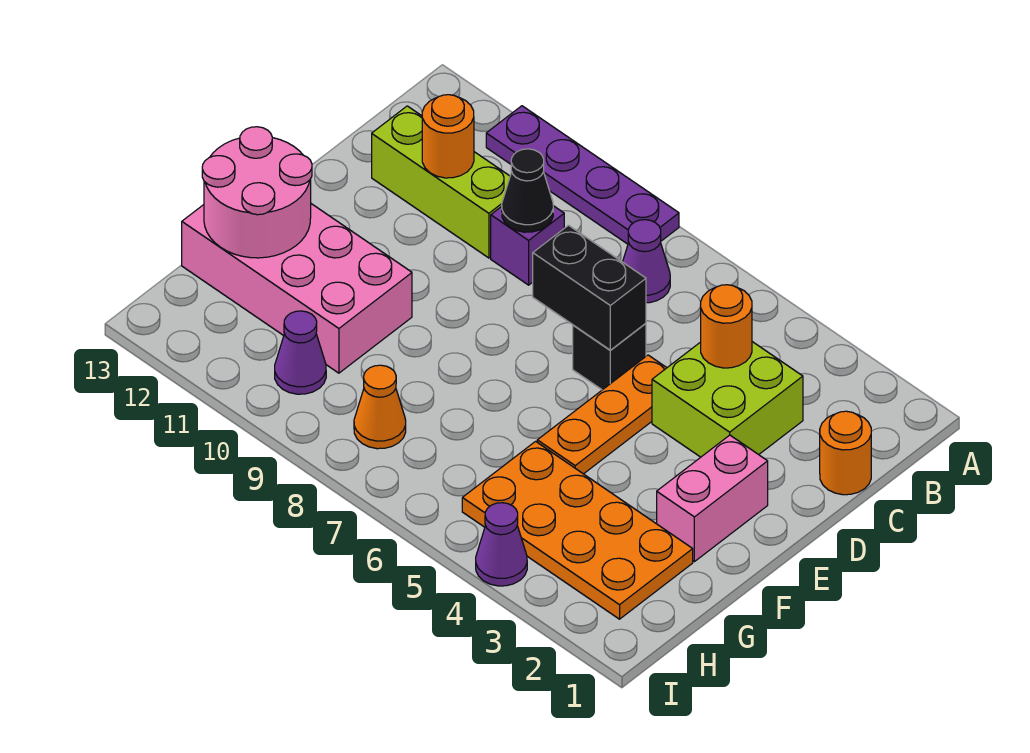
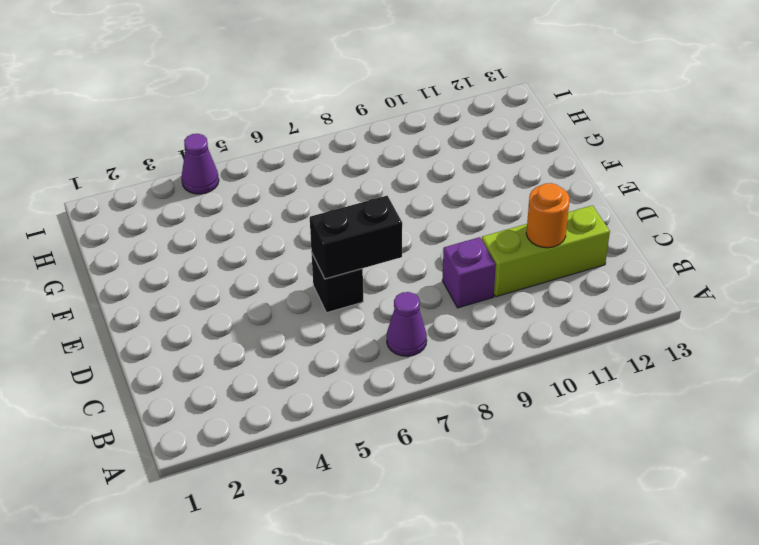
none -> purple 1x4 plate [486,106,679,244]
none -> orange 1x1 round brick [820,411,871,495]
none -> lime 2x2 brick [652,342,803,457]

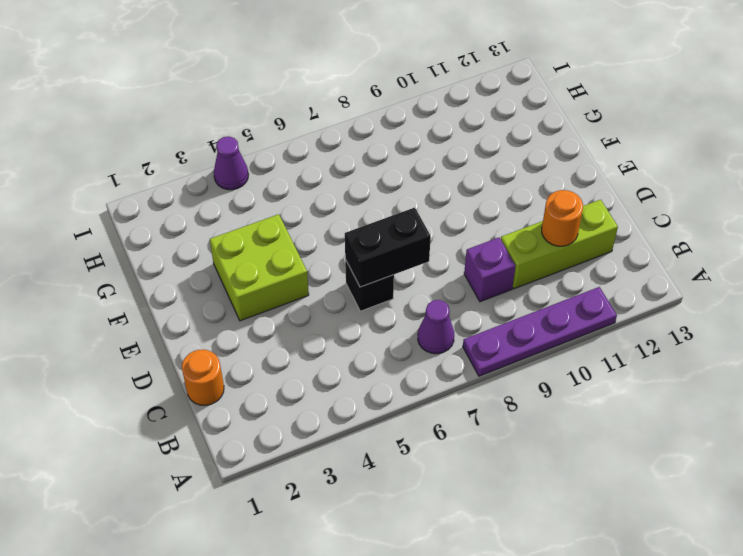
lime 2x2 brick [210,214,309,321] -> lime 2x2 brick moved to [652,342,803,457]
none -> orange 1x3 plate [537,355,666,474]
none -> pink 1x2 brick [657,435,768,562]
none -> pink 2x4 brick [182,204,412,373]

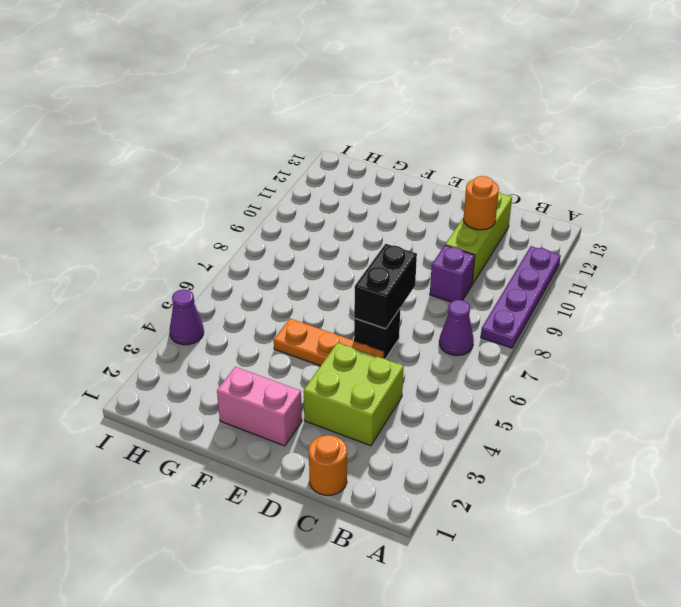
none -> pink 2x4 brick [182,204,412,373]
none -> orange 2x4 plate [462,441,693,619]
none -> orange 1x1 cone [354,365,406,449]

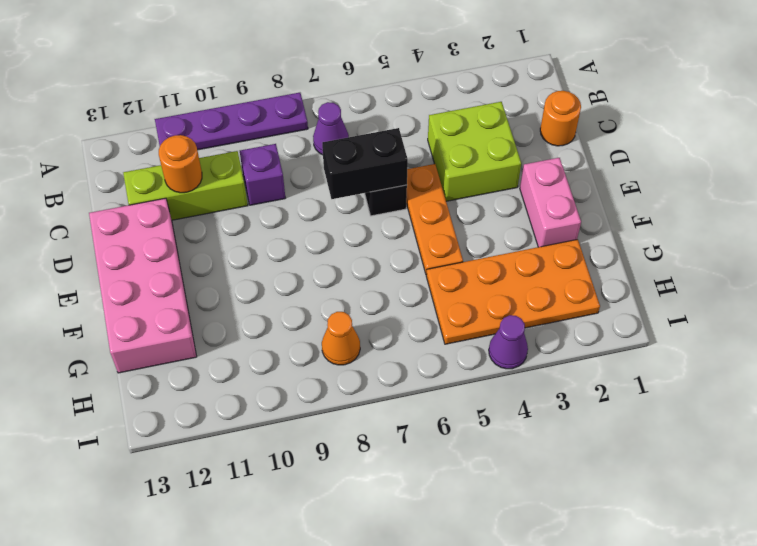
pink 2x4 brick [89,198,197,373] -> pink 2x4 brick turned to [182,204,412,373]
none -> purple 1x1 cone [275,311,326,394]
none -> orange 1x1 round brick [701,285,752,368]
none -> black 1x1 cone [502,149,553,232]

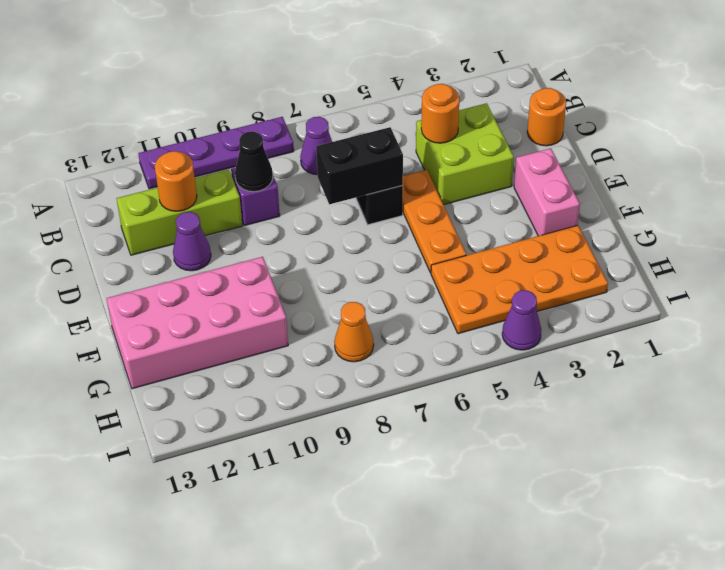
purple 1x1 cone [173,212,211,271] -> purple 1x1 cone moved to [275,311,326,394]
none -> pink 2x2 round brick [202,127,312,258]

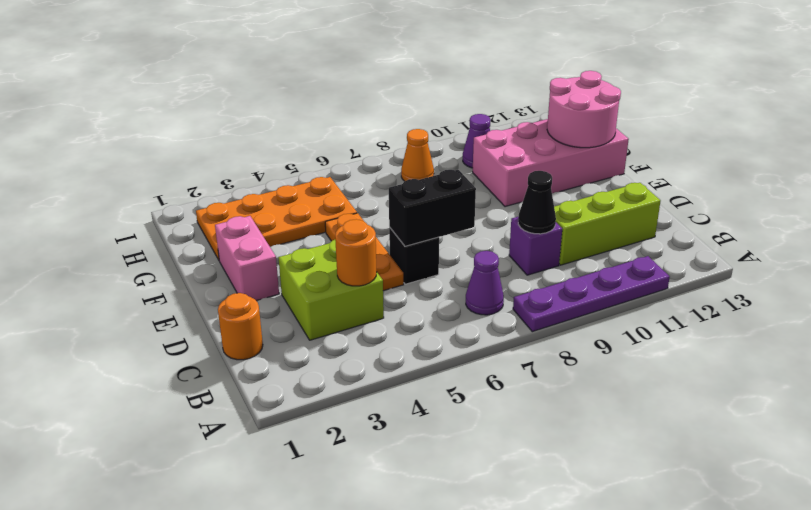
none -> purple 1x1 cone [476,503,527,586]
none -> orange 1x1 round brick [422,95,474,178]

